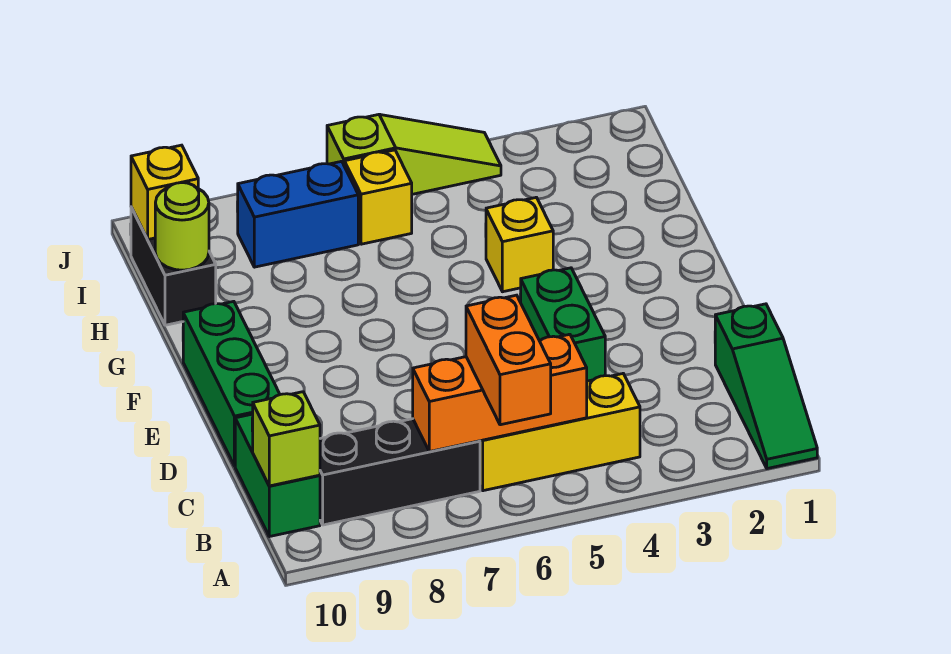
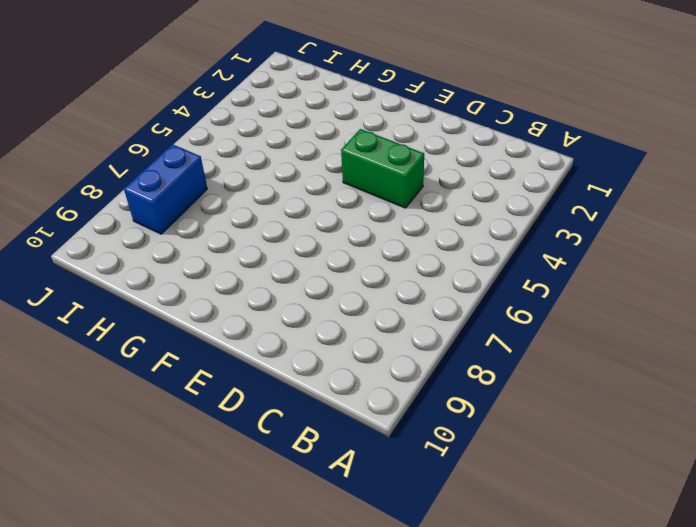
none -> green 1x3 slope [715,304,817,469]
none -> yellow 1x3 brick [480,374,640,491]
none -> black 1x3 brick [320,419,480,525]

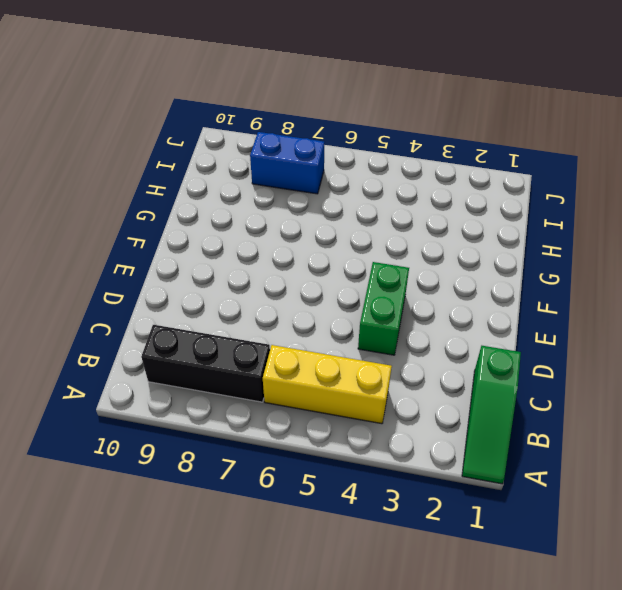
none -> green 1x2 brick [235,414,320,537]
none -> green 1x3 brick [183,301,280,466]
none -> yellow 1x1 brick [486,197,553,292]

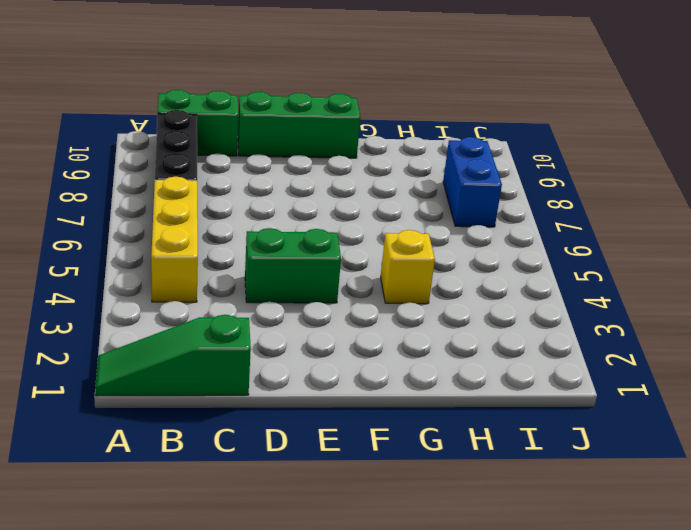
none -> black 1x2 brick [131,207,216,325]
none -> yellow 1x1 brick [344,150,412,244]
none -> lime 1x3 slope [327,114,501,194]

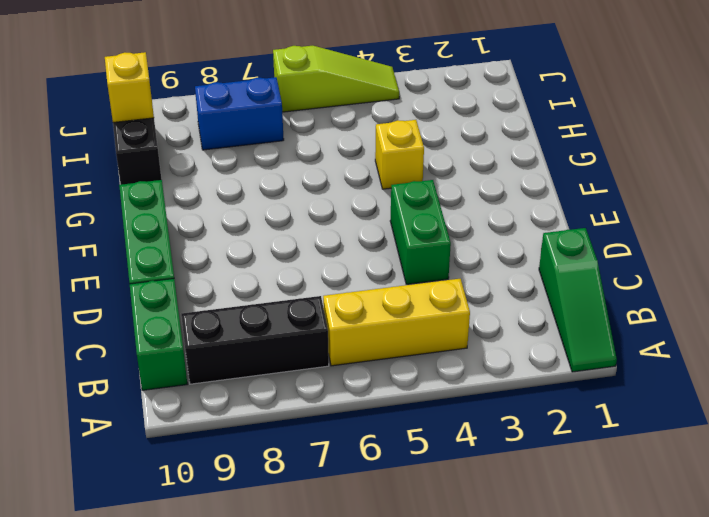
none -> yellow 1x1 brick [344,150,412,244]
none -> orange 1x3 brick [413,334,587,452]
none -> lime 1x1 brick [253,392,320,486]

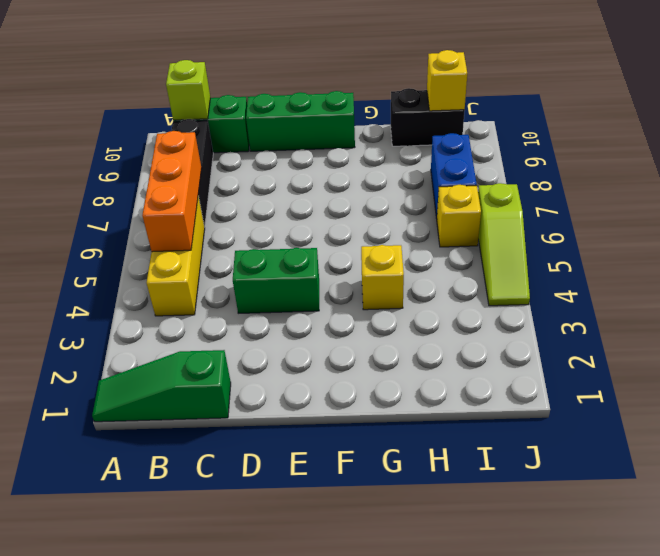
none -> lime 1x1 round brick [155,183,209,270]
none -> orange 1x2 brick [466,295,551,425]

